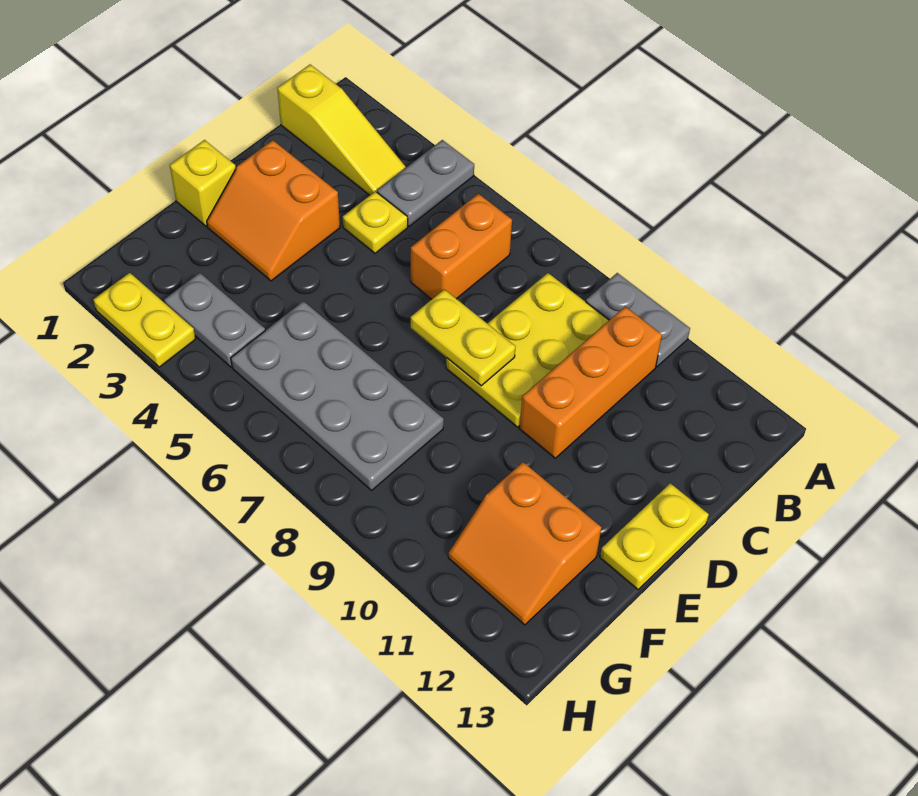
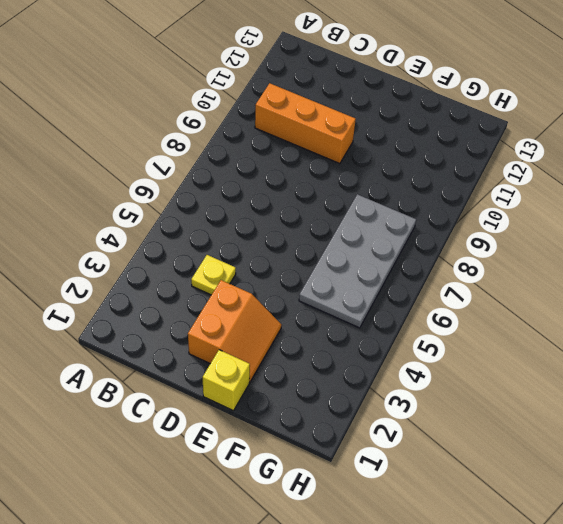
none -> grey 1x2 plate [377,140,474,226]
none -> grey 1x2 plate [586,273,690,367]
none -> yellow 1x3 slope [277,65,406,195]

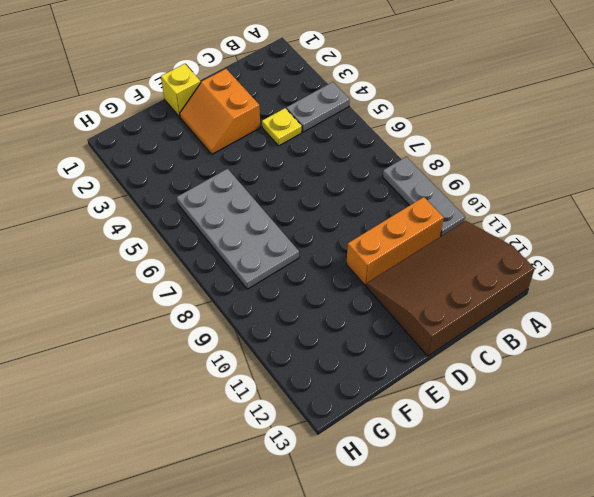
grey 1x3 plate [383,157,465,237] -> grey 1x2 plate [586,273,690,367]
brown 3x4 slope [366,221,535,356] -> yellow 1x2 plate [600,483,709,590]
none -> yellow 1x3 slope [277,65,406,195]
none -> orange 1x2 brick [411,194,512,299]
none -> yellow 2x3 plate [446,273,609,427]

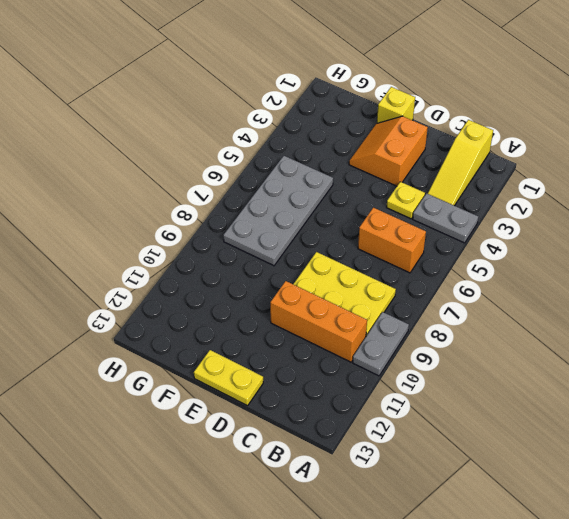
none -> orange 2x2 slope [448,462,601,625]
none -> grey 1x2 plate [164,273,265,367]
none -> yellow 1x2 plate [93,273,195,367]

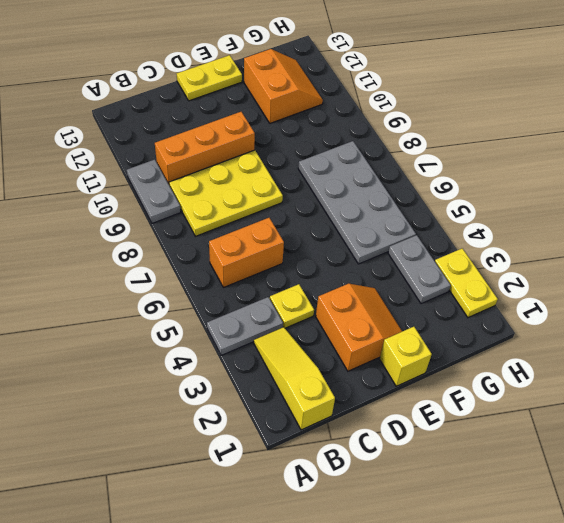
none -> yellow 1x2 plate [411,289,515,386]

